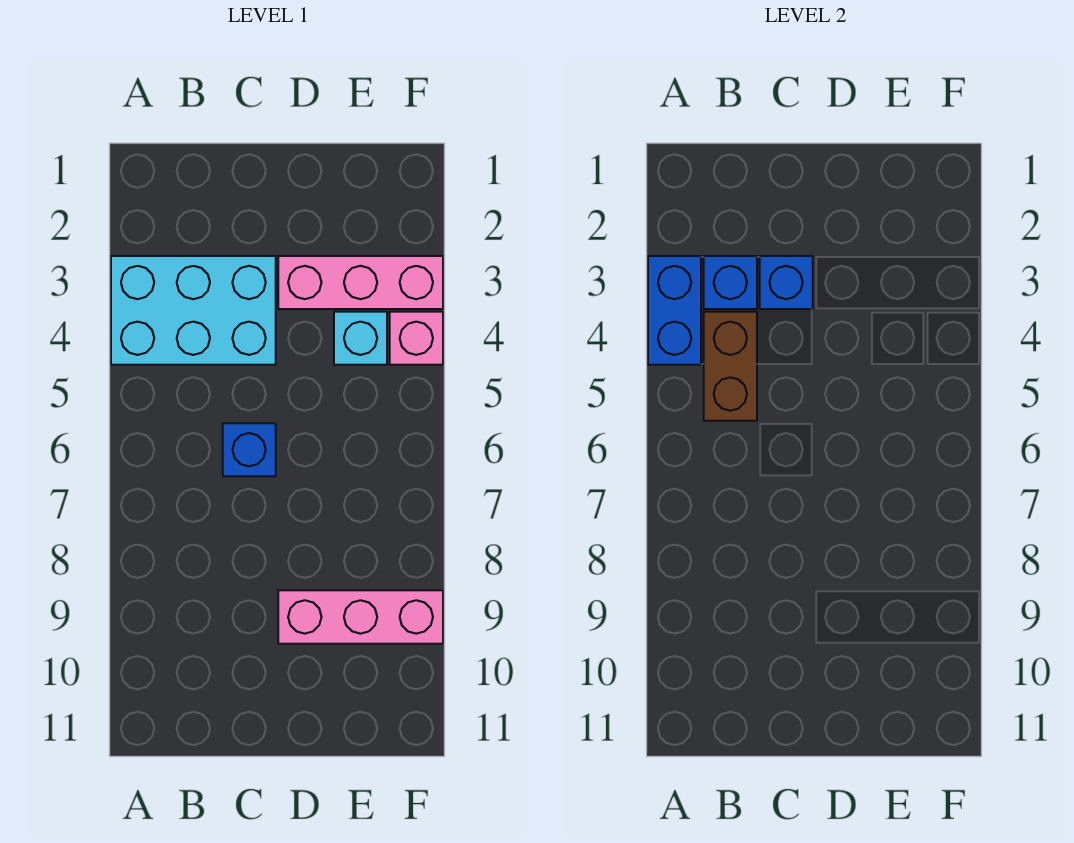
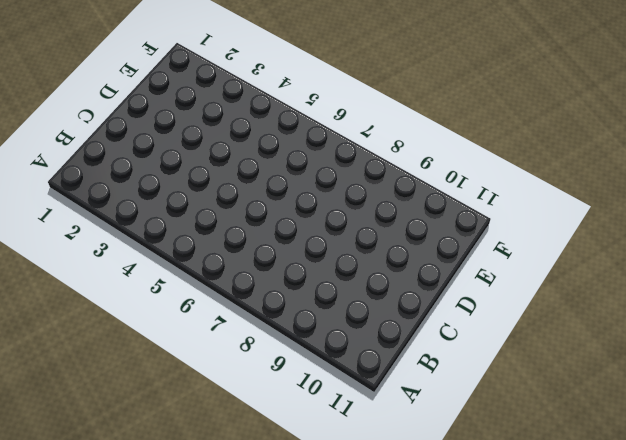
none -> cyan 2x3 brick [111,256,276,365]
none -> blue 1x1 brick [223,423,276,476]

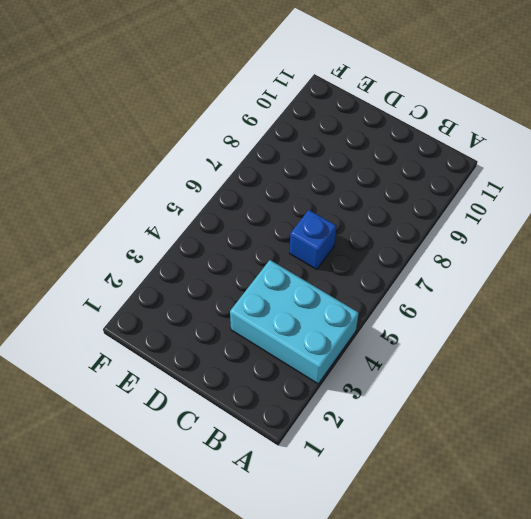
none -> pink 1x3 brick [278,256,443,309]
none -> pink 1x3 brick [278,590,443,644]

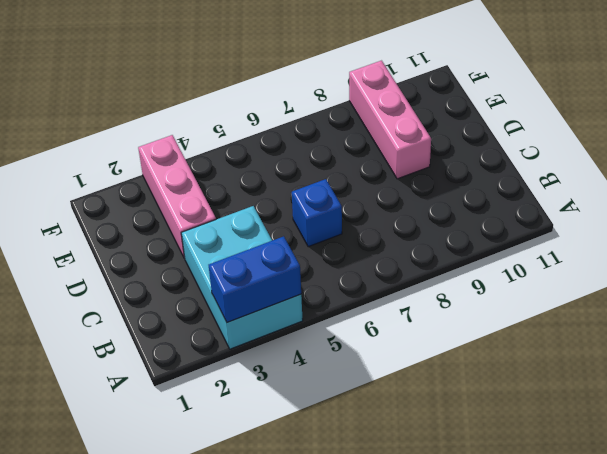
none -> cyan 1x1 brick [334,312,387,365]
none -> pink 1x1 brick [390,312,443,365]

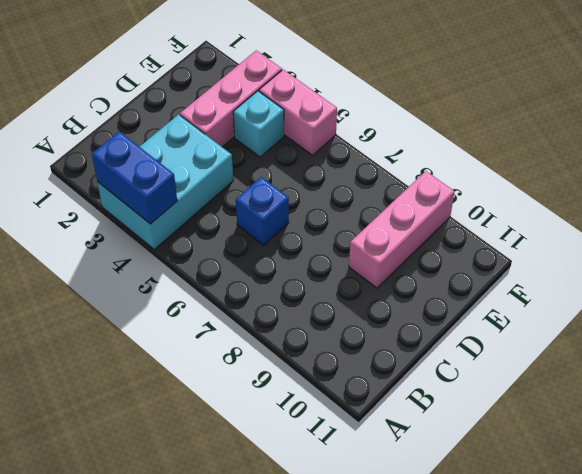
pink 1x2 brick [259,70,337,155] -> pink 1x1 brick [390,312,443,365]
none -> blue 1x1 brick [704,256,757,309]
none -> brown 1x2 brick [704,312,757,421]

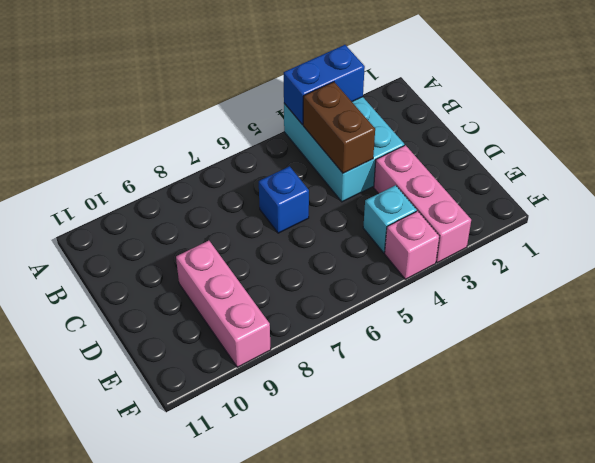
brown 1x2 brick [303,82,375,173] -> brown 1x2 brick turned to [704,312,757,421]
none -> blue 1x1 brick [704,256,757,309]
none -> blue 1x1 brick [760,256,813,309]

